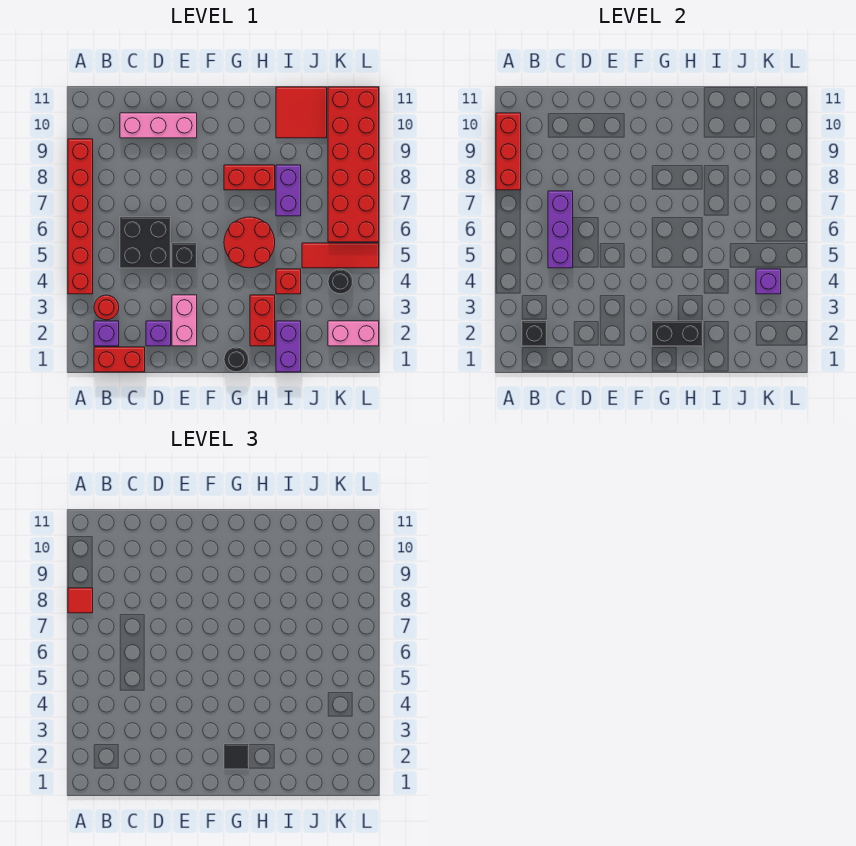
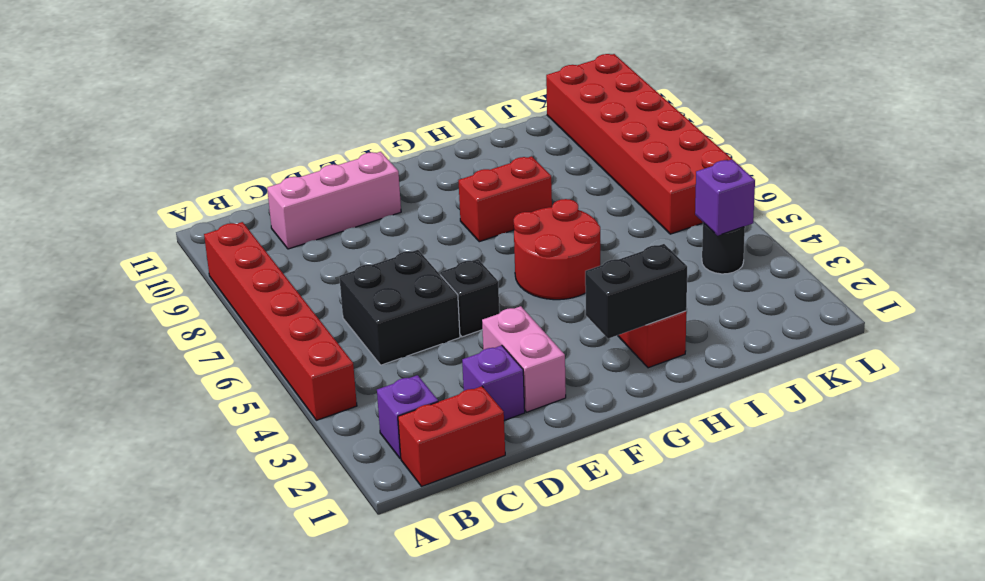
none -> red 1x1 round brick [94,295,119,320]
none -> black 1x1 round brick [224,347,249,372]
none -> purple 1x2 brick [276,321,301,372]

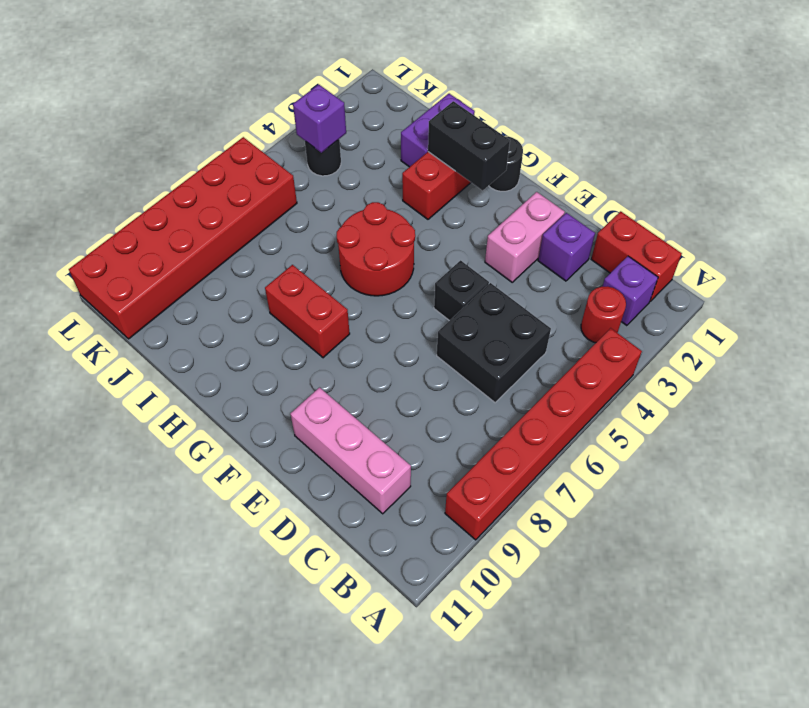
none -> red 1x1 brick [276,269,301,294]
none -> purple 1x2 brick [276,165,301,216]
none -> red 2x2 tile [276,87,327,138]

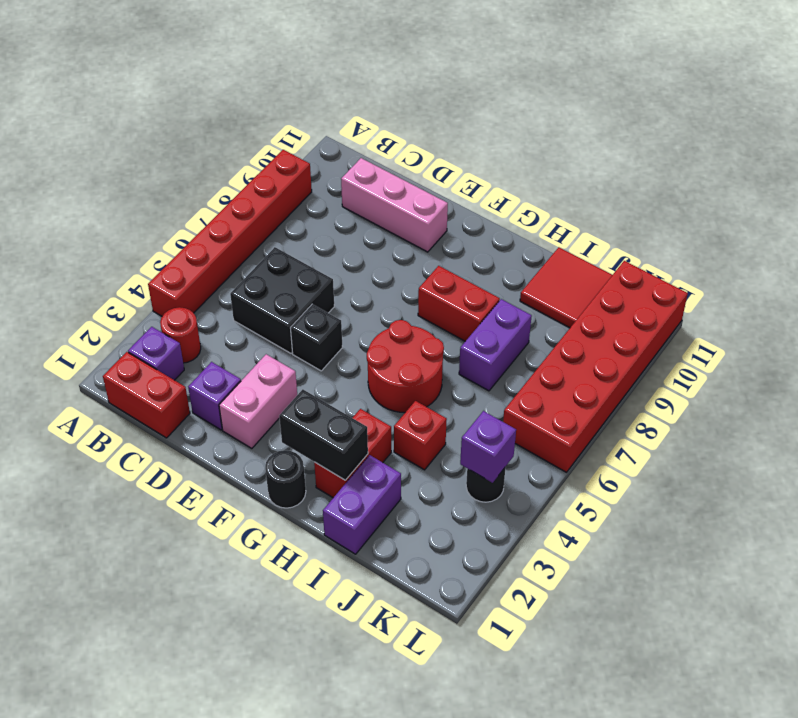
none -> red 1x3 tile [302,243,379,268]
none -> pink 1x2 brick [328,321,379,346]
none -> red 1x3 brick [496,113,521,190]

